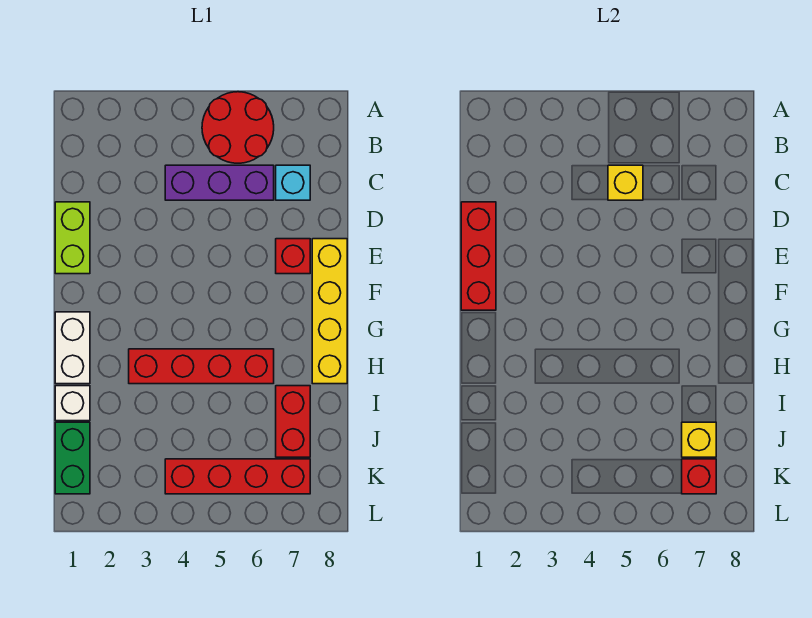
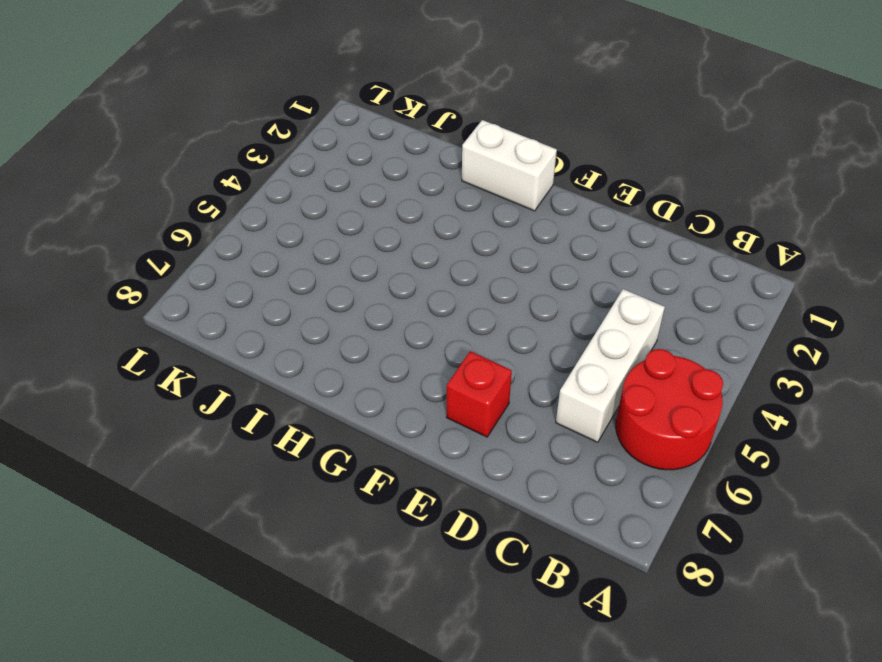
white 1x3 brick [556,289,665,442] -> purple 1x3 brick [165,165,274,200]
none -> cyan 1x1 brick [276,165,310,200]
none -> lime 1x2 brick [55,202,90,274]
none -> yellow 1x4 brick [312,239,347,384]

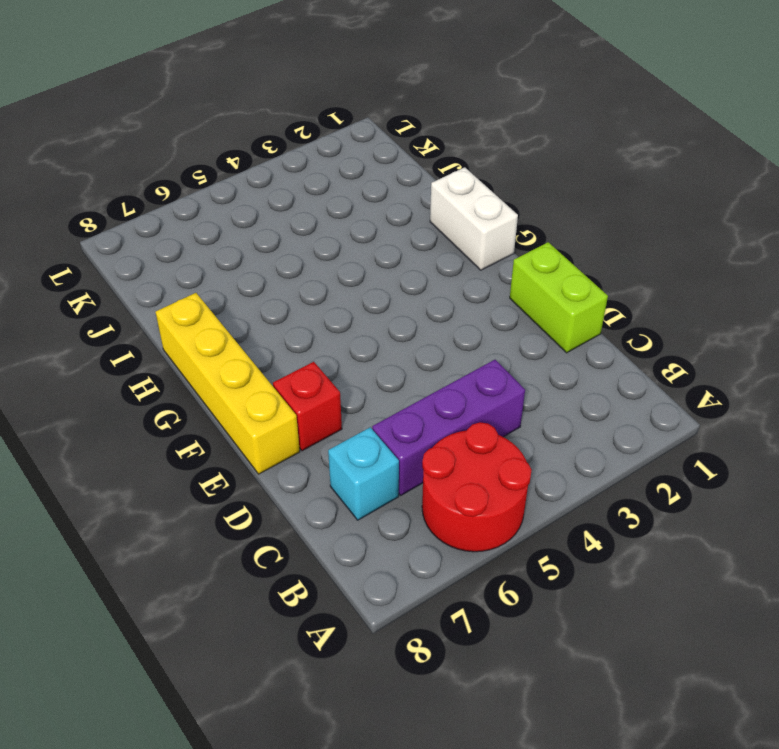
none -> red 1x4 brick [129,349,274,384]
none -> white 1x1 brick [55,386,90,421]
none -> red 1x2 brick [276,386,310,457]

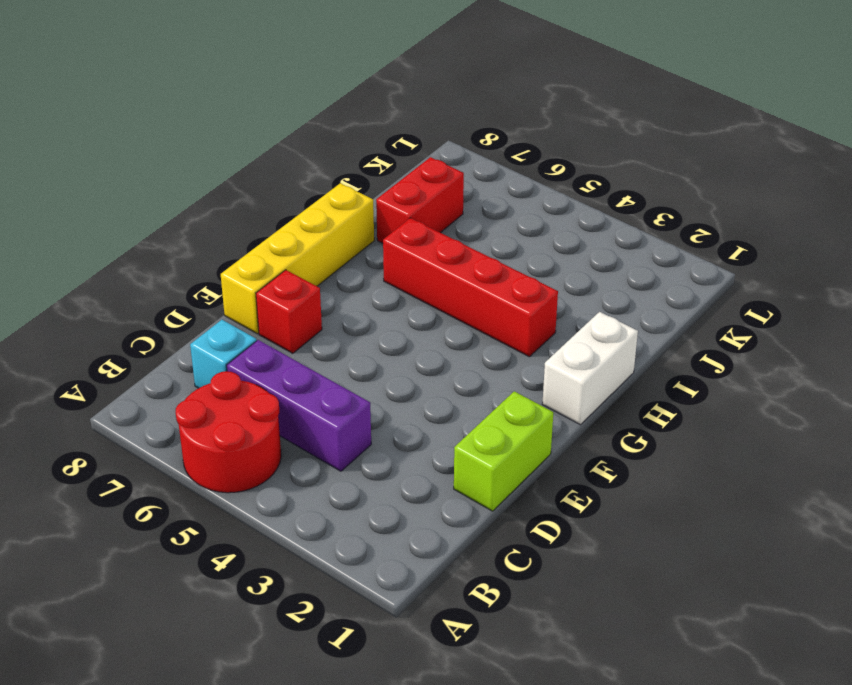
none -> white 1x1 brick [55,386,90,421]
none -> green 1x2 brick [55,422,90,494]
none -> red 1x4 brick [165,459,310,494]

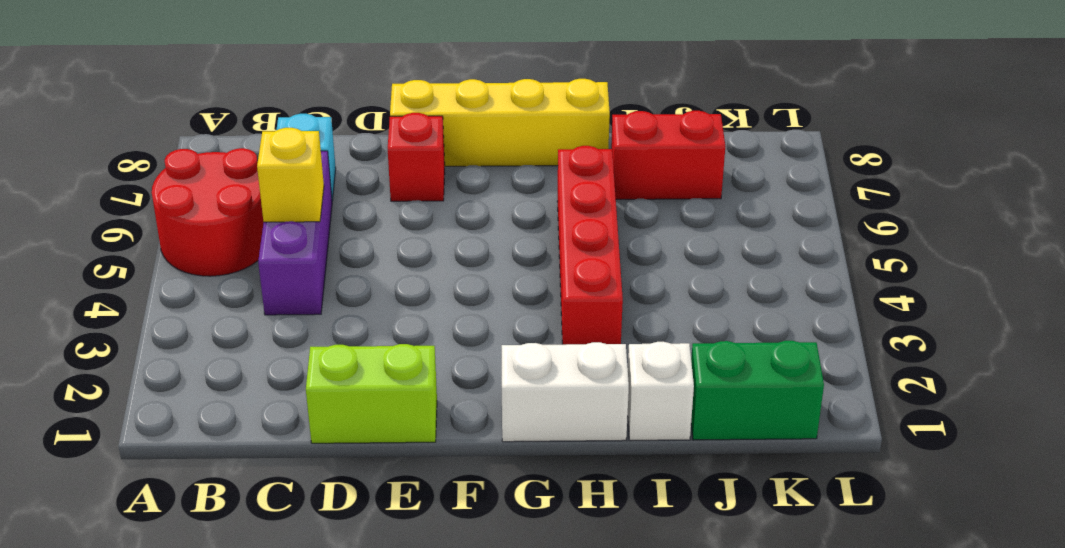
none -> red 1x4 brick [165,459,310,494]
none -> red 1x3 brick [461,202,496,310]
none -> yellow 1x1 brick [682,422,716,457]

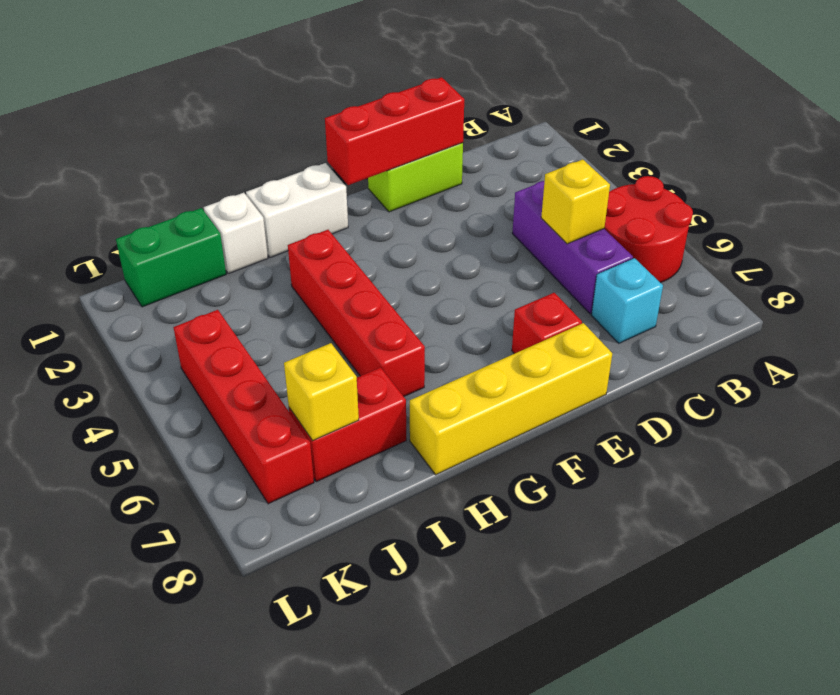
none -> red 1x1 brick [682,459,716,494]

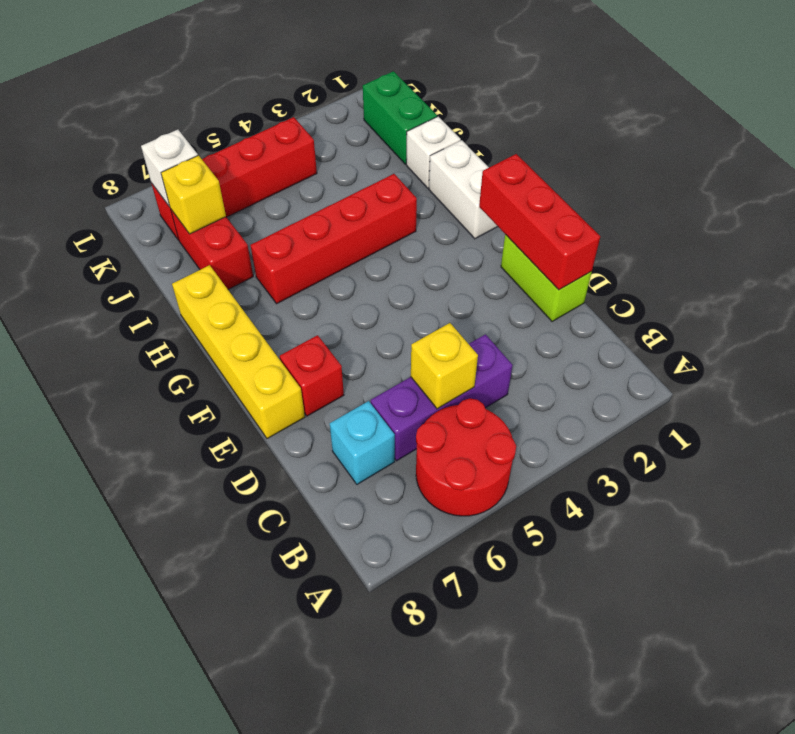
white 1x1 brick [141,130,198,207] -> red 1x1 brick [682,459,716,494]

